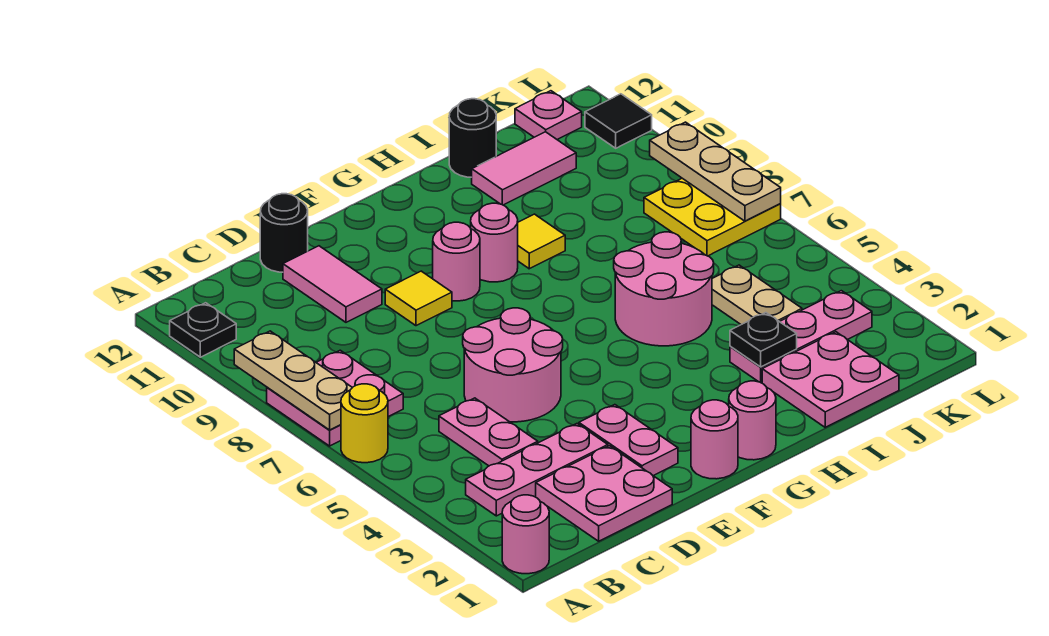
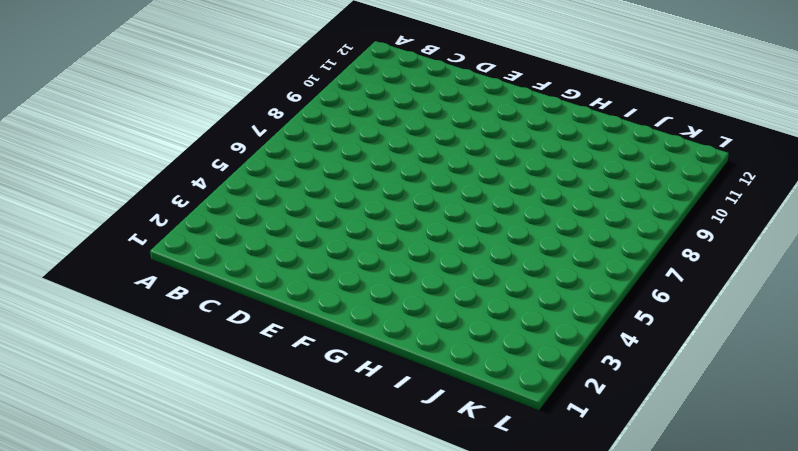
none -> pink 1x1 round brick [502,495,549,574]
none -> yellow 1x1 round brick [341,384,388,463]
none -> pink 2x2 plate [267,350,403,446]

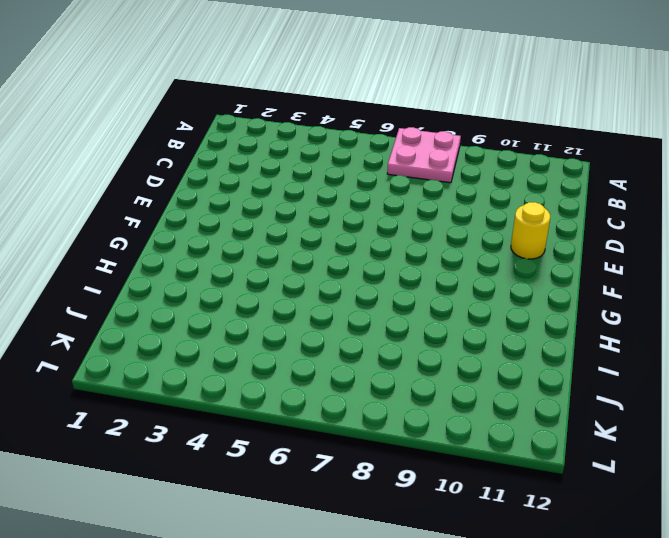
yellow 1x1 round brick [511,202,550,259] -> yellow 1x1 round brick moved to [341,384,388,463]
none -> pink 1x1 round brick [502,495,549,574]
none -> black 1x1 plate [170,303,236,357]
none -> pink 1x3 plate [466,424,608,516]

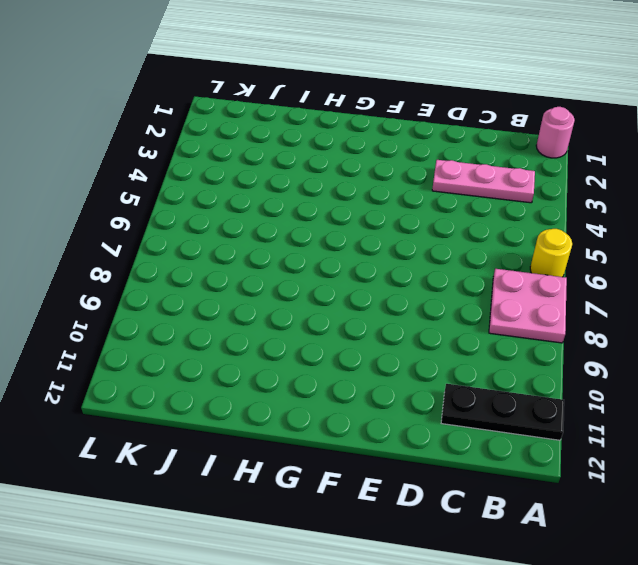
black 1x3 plate [441,384,564,440] -> black 1x1 plate [170,303,236,357]
none -> pink 2x2 plate [536,446,672,541]
none -> pink 1x2 plate [439,398,538,466]
none -> pink 2x2 round brick [463,308,563,422]

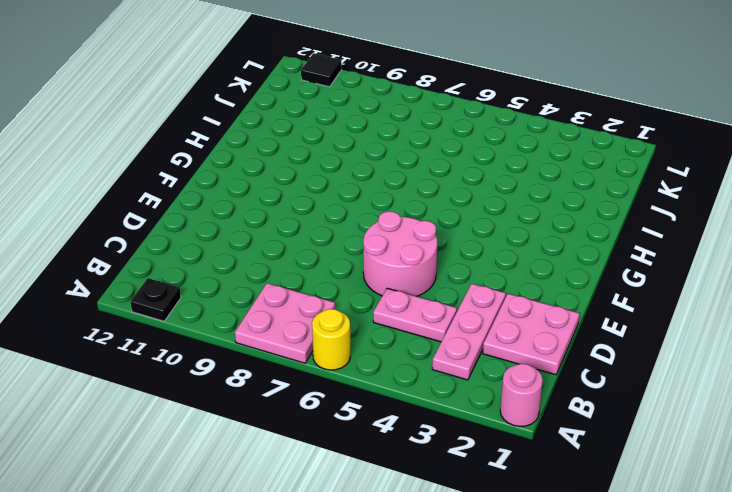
none -> pink 1x2 tile [283,246,382,322]
none -> black 1x1 round brick [260,194,308,272]
none -> pink 1x2 plate [579,405,678,476]

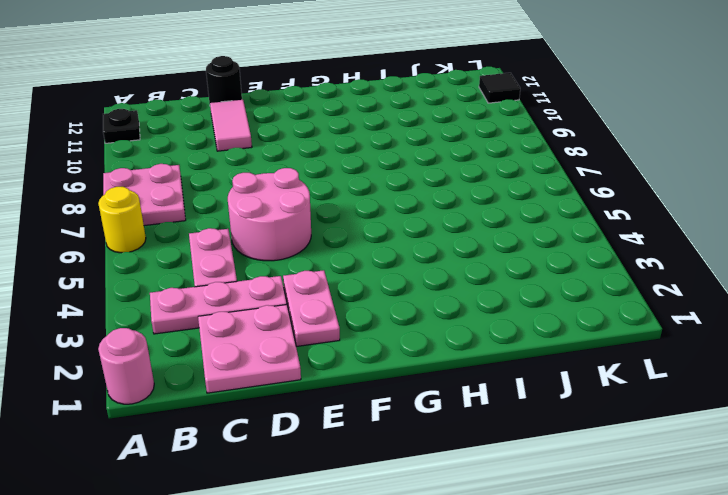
none -> yellow 1x1 tile [385,271,452,326]
none -> pink 1x1 round brick [691,400,738,479]
none -> pink 1x1 round brick [433,222,480,301]

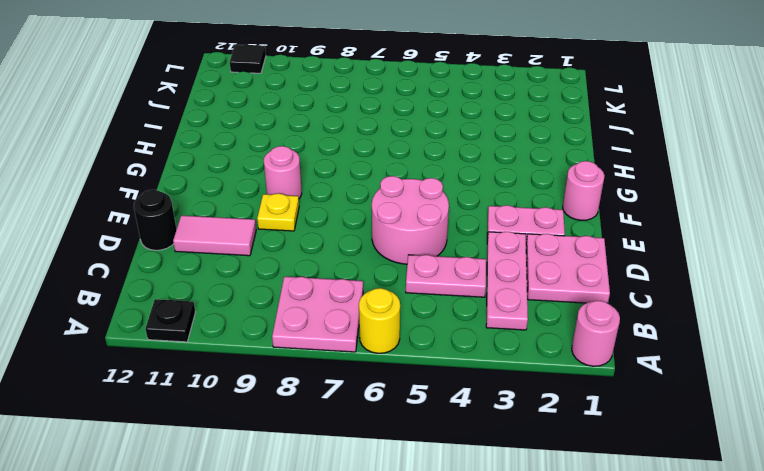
yellow 1x1 plate [257,194,299,231] -> yellow 1x1 tile [385,271,452,326]
none -> pink 1x1 round brick [729,381,776,460]
none -> pink 1x1 round brick [471,203,518,282]
none -> pink 2x2 round brick [614,232,714,346]

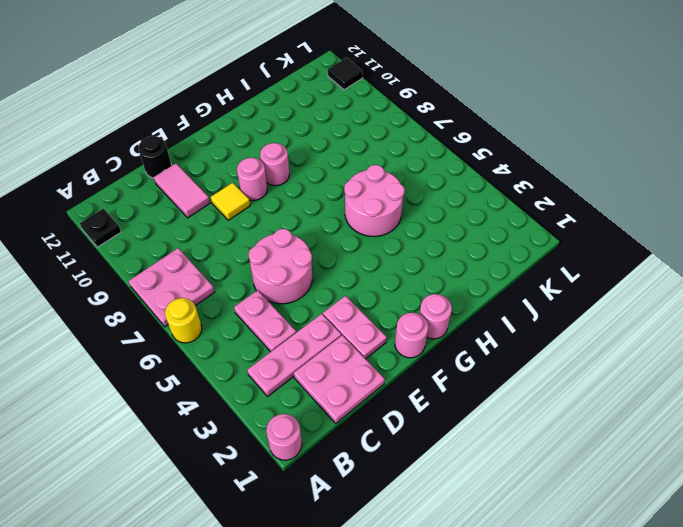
none -> yellow 1x1 tile [518,214,565,269]
none -> pink 2x2 plate [762,332,899,427]
none -> pink 1x3 plate [730,291,872,383]

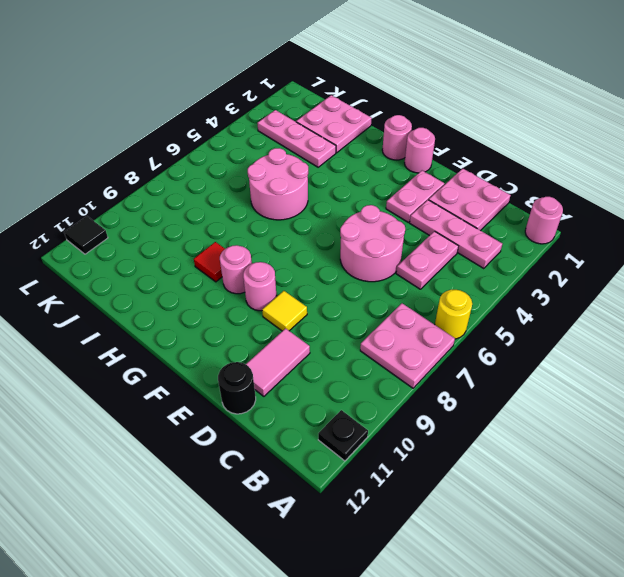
red 1x1 tile [194,242,225,282] -> yellow 1x1 tile [518,214,565,269]
none -> pink 1x2 tile [472,132,576,205]
none -> black 1x1 round brick [449,99,496,177]
none -> tan 1x2 plate [712,265,802,325]

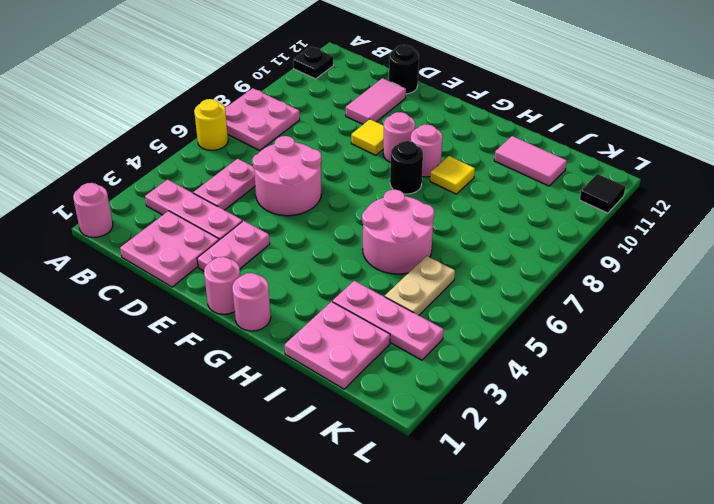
black 1x1 round brick [390,141,423,194] -> black 1x1 round brick moved to [449,99,496,177]
none -> yellow 2x2 plate [644,178,781,256]
none -> pink 1x1 plate [515,91,582,139]
none -> tan 1x3 plate [234,331,352,430]

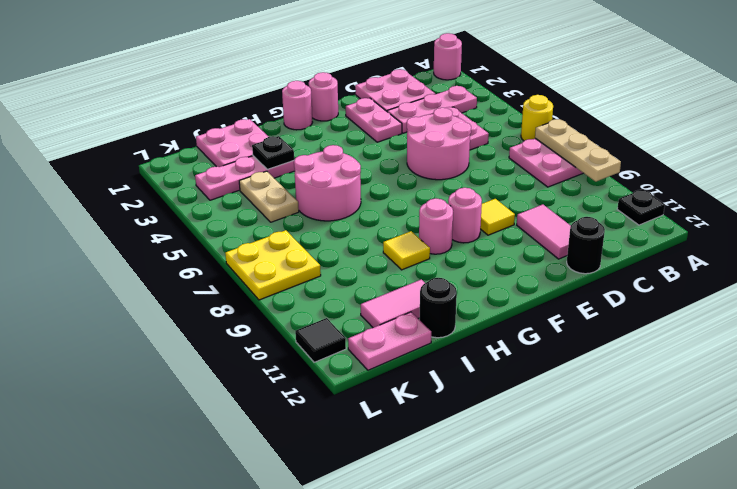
pink 1x2 plate [348,312,431,370] -> pink 1x1 plate [515,91,582,139]
none -> tan 1x3 plate [650,122,781,221]

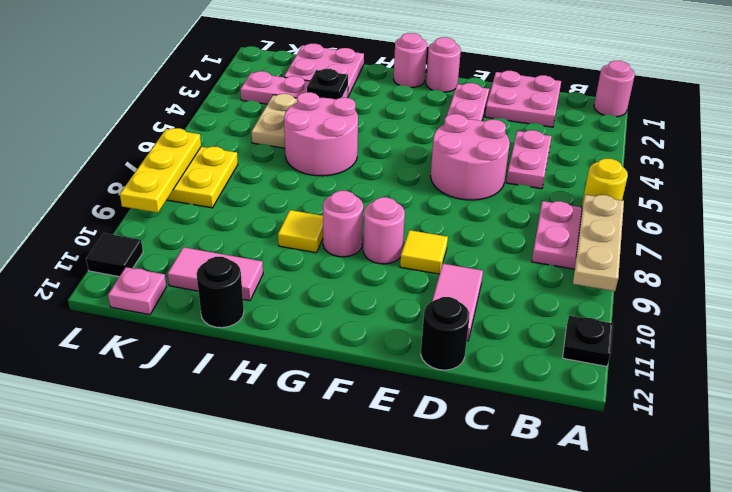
yellow 1x3 plate [120,128,201,213] -> tan 1x3 plate [650,122,781,221]
none -> pink 1x3 plate [466,424,608,516]

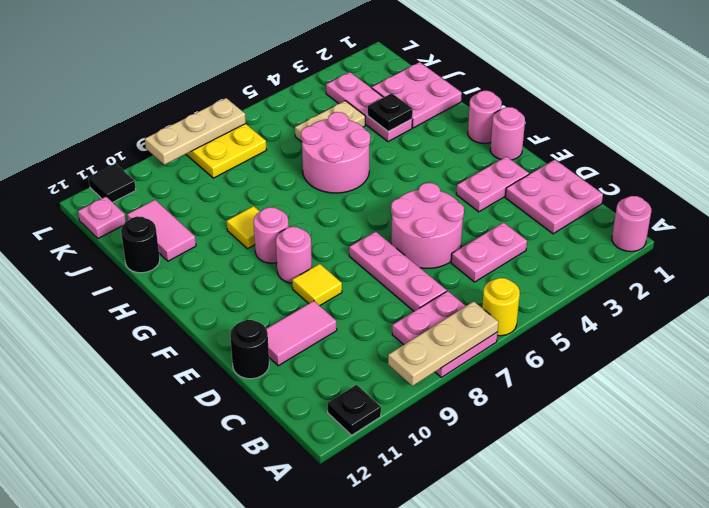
pink 1x3 plate [349,232,447,311] -> pink 1x3 plate moved to [466,424,608,516]

